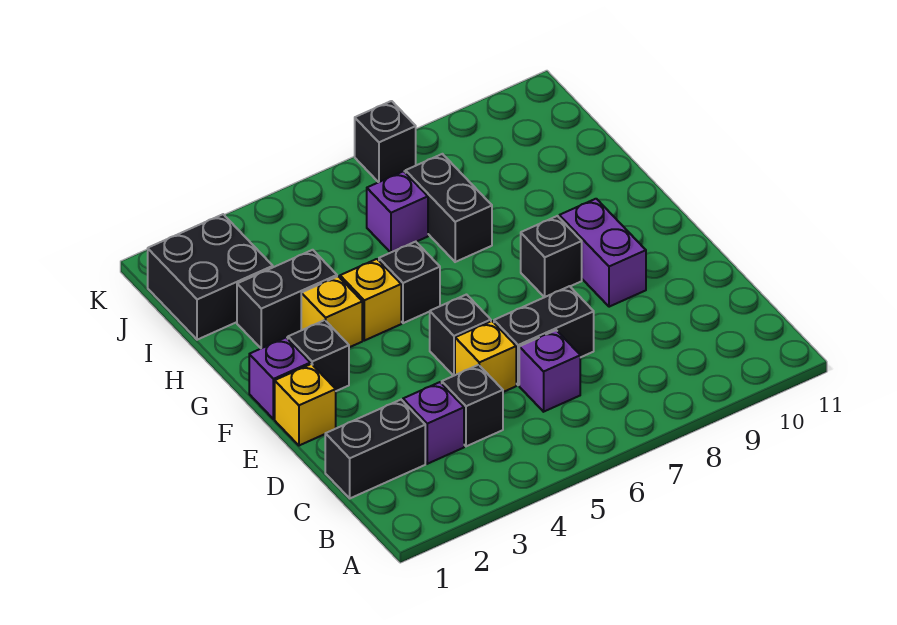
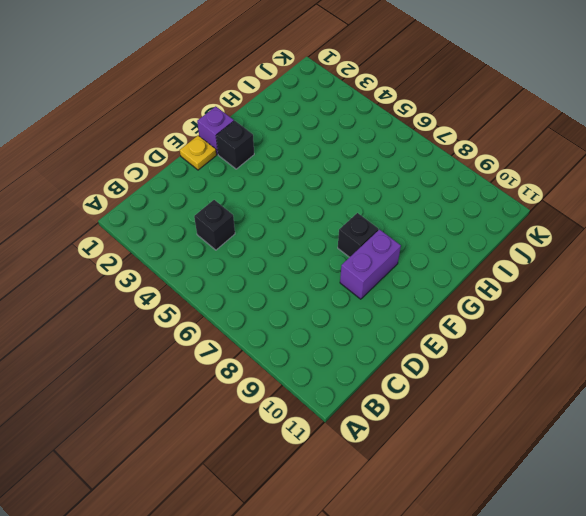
yellow 1x1 plate [180,136,216,170] -> yellow 1x1 brick [275,364,336,445]
none -> black 1x2 brick [325,400,425,498]
none -> purple 1x1 brick [403,382,464,464]
none -> purple 1x1 brick [519,330,580,412]

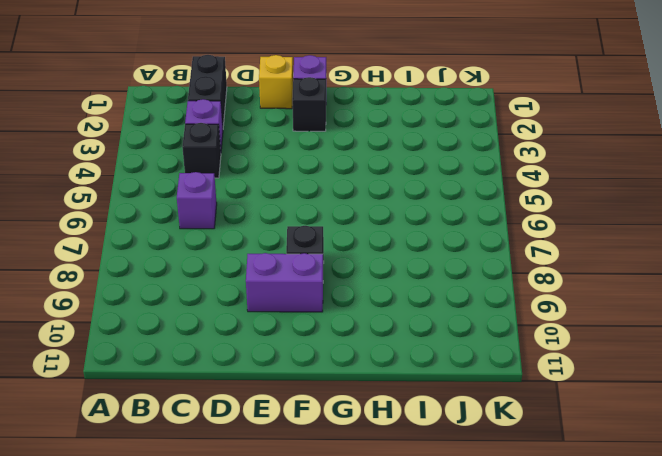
none -> yellow 1x1 brick [455,321,516,392]
none -> black 1x2 brick [494,286,594,385]
none -> black 1x1 brick [430,295,491,376]

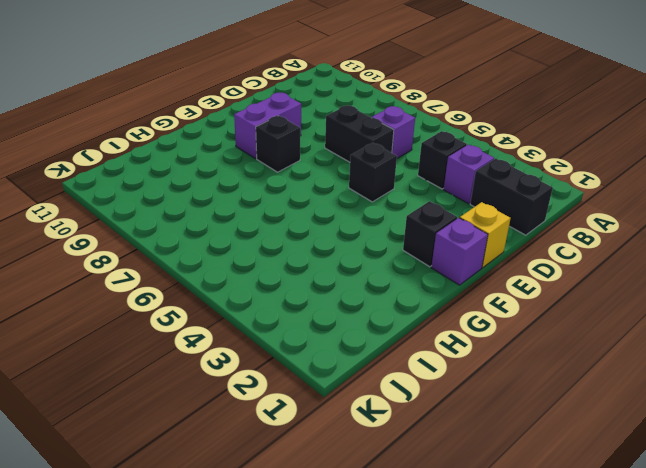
none -> yellow 1x1 brick [455,321,516,392]
none -> yellow 1x1 brick [301,276,362,347]
none -> yellow 1x1 brick [340,259,401,341]

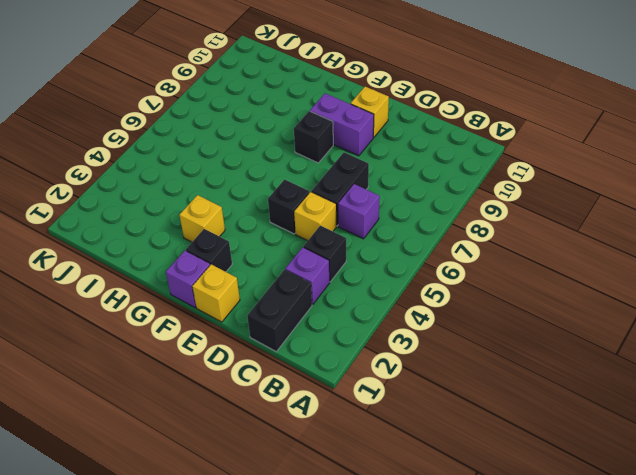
yellow 1x1 brick [351,87,389,138] -> yellow 1x1 brick moved to [340,259,401,341]
none -> black 1x1 brick [379,242,440,323]
none -> black 1x2 brick [237,250,337,348]
none -> black 1x2 brick [406,154,492,262]

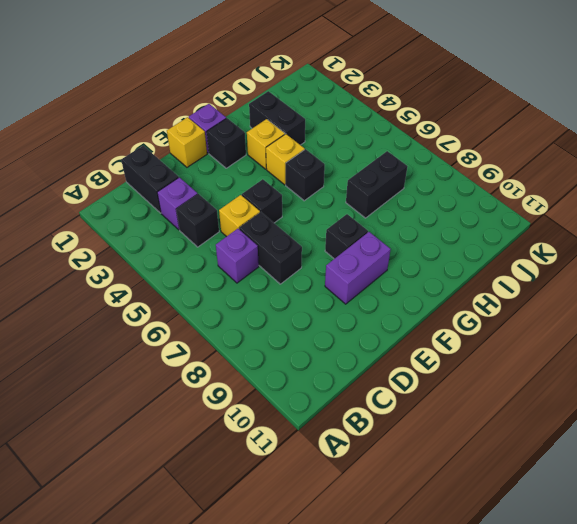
none -> black 2x2 brick [148,214,273,340]
none -> purple 1x1 brick [367,171,428,253]
none -> black 1x1 brick [355,101,416,182]

